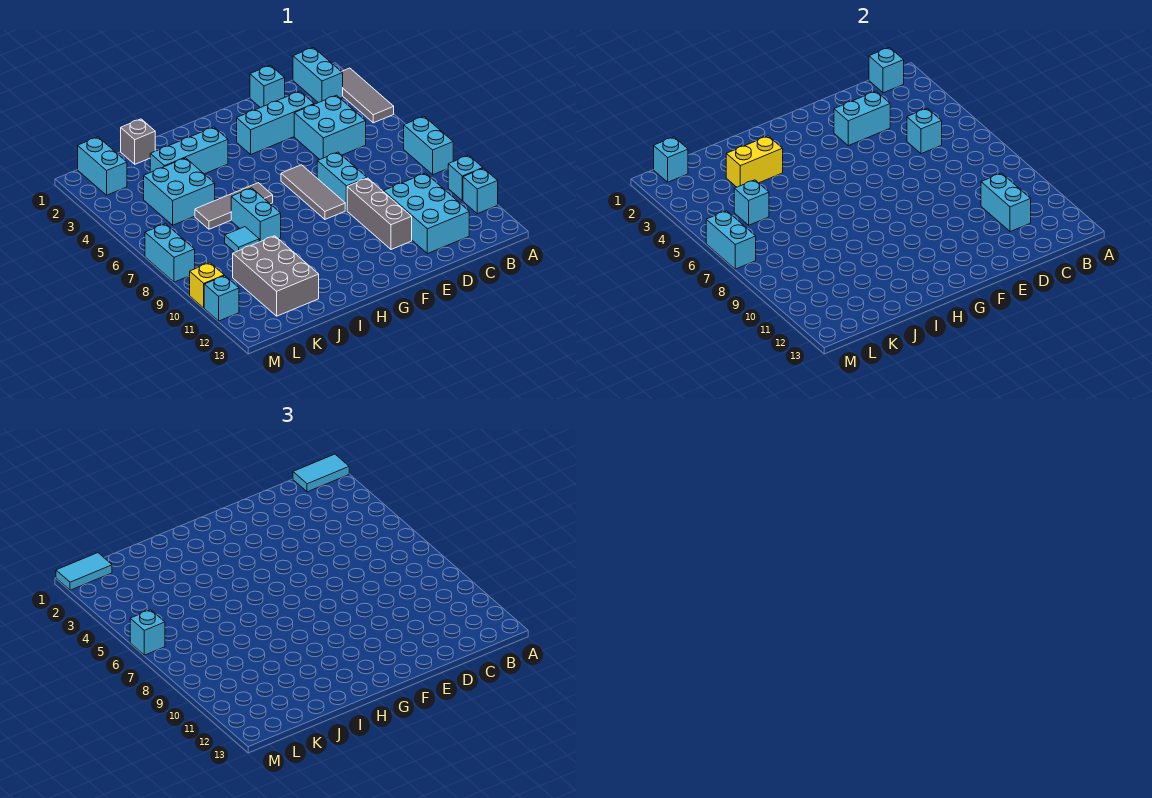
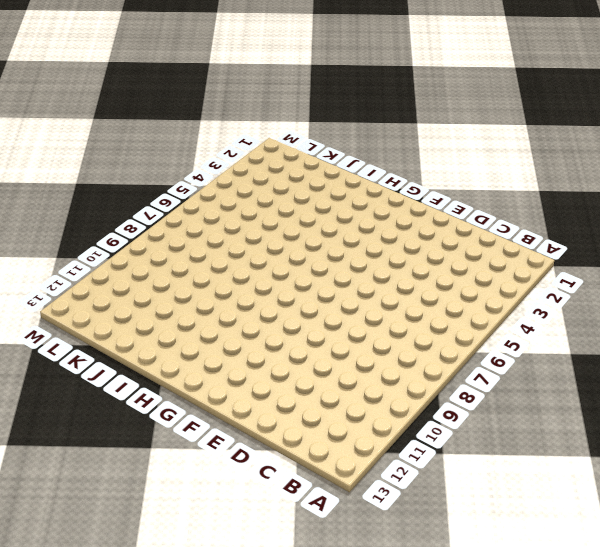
none -> grey 1x3 tile [342,68,394,123]
none -> cyan 1x2 brick [404,117,453,175]
none -> cyan 1x1 brick [448,155,483,201]
none -> cyan 1x1 brick [463,168,498,214]

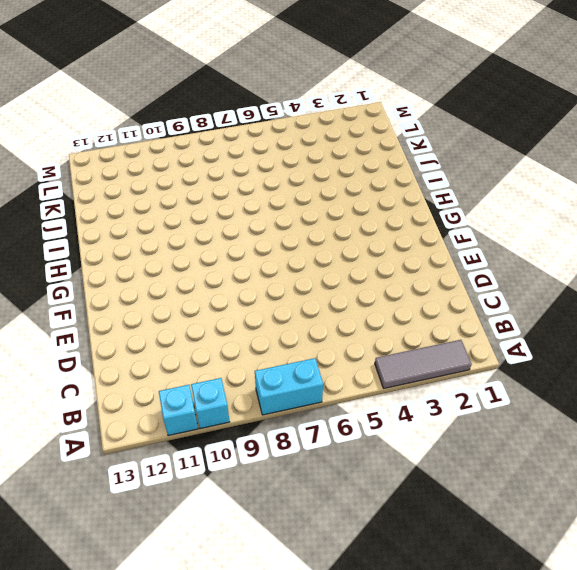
none -> cyan 1x2 brick [293,47,343,103]
none -> cyan 2x2 brick [294,95,366,159]
none -> cyan 2x3 brick [384,173,469,254]
none -> cyan 1x1 brick [250,65,285,108]

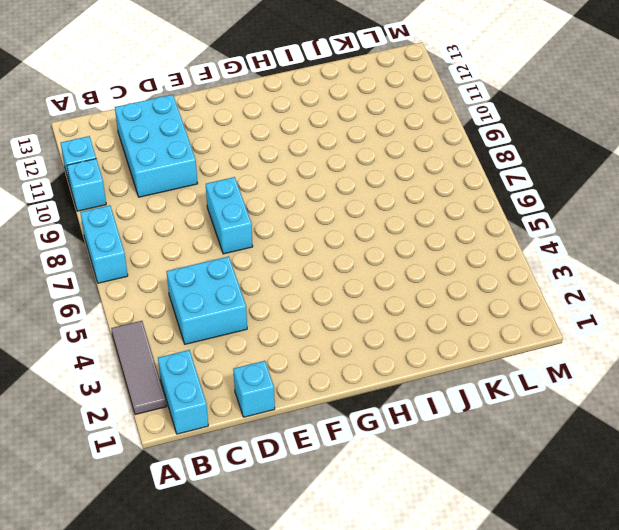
none -> cyan 1x3 brick [237,91,314,154]
none -> grey 1x3 brick [347,178,412,249]
none -> grey 1x3 tile [281,165,345,219]
none -> cyan 1x3 brick [150,127,228,174]

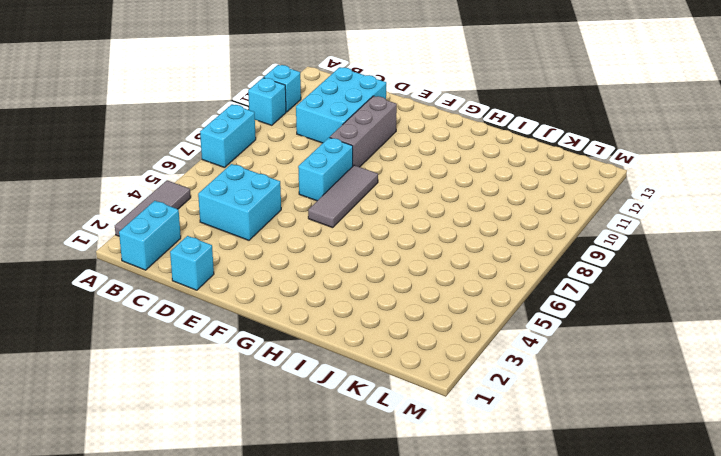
none -> cyan 1x3 brick [237,91,314,154]
none -> cyan 1x3 brick [150,127,228,174]
none -> grey 1x3 tile [195,183,273,229]
none -> cyan 1x2 brick [231,188,281,242]

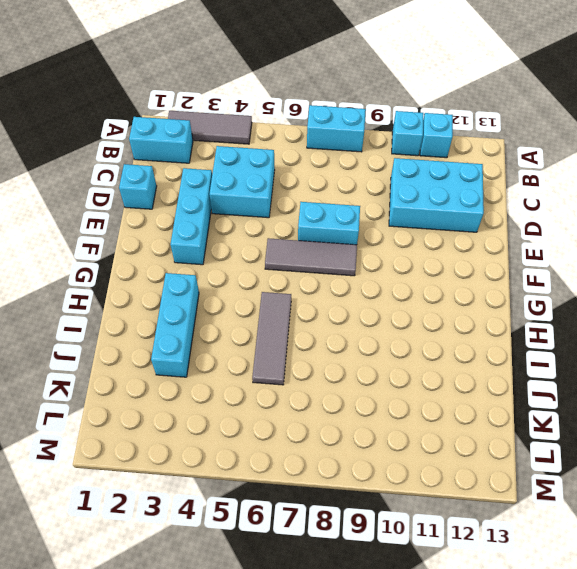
none -> grey 1x3 brick [347,178,412,249]
none -> cyan 1x2 brick [231,188,281,242]
none -> grey 1x1 brick [121,119,155,164]
none -> cyan 2x2 brick [144,158,215,225]

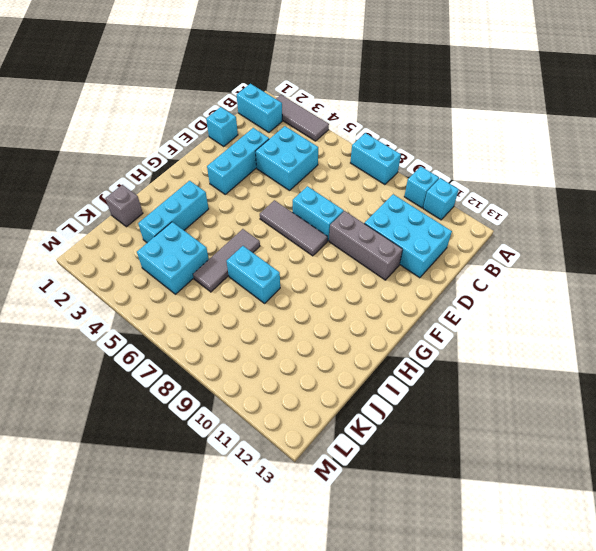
none -> cyan 1x1 tile [225,227,259,252]
none -> grey 2x3 brick [233,236,319,316]
none -> cyan 1x2 brick [78,137,127,195]
none -> cyan 1x2 brick [145,224,195,282]

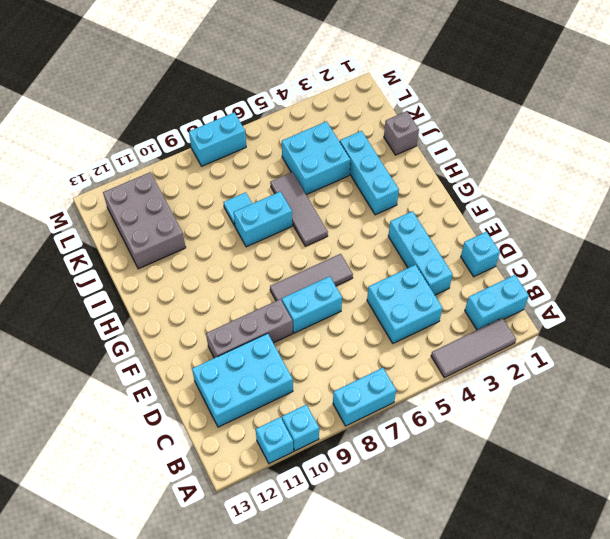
grey 2x3 brick [103,172,186,269] -> grey 2x3 brick turned to [233,236,319,316]
none -> cyan 1x2 brick [78,137,127,195]
none -> yellow 1x1 brick [190,263,224,308]
none -> cyan 1x1 brick [204,276,239,321]
none -> cyan 1x1 brick [869,47,904,93]

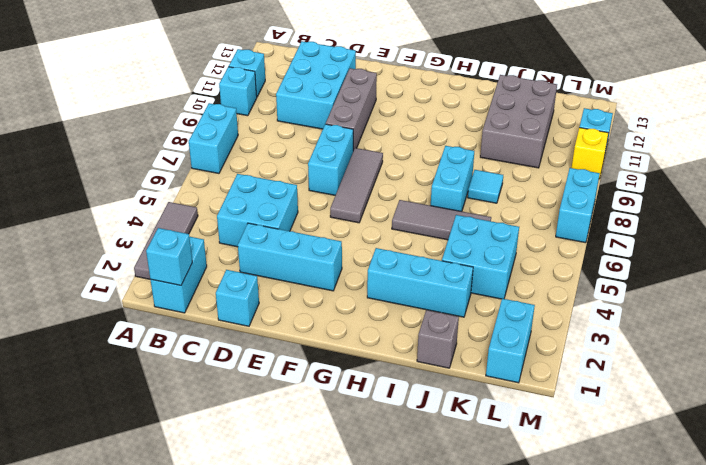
none -> cyan 1x1 brick [907,108,942,154]
none -> cyan 1x2 brick [981,173,1031,232]
none -> cyan 1x2 brick [834,91,890,146]
none -> yellow 1x2 brick [726,136,783,187]

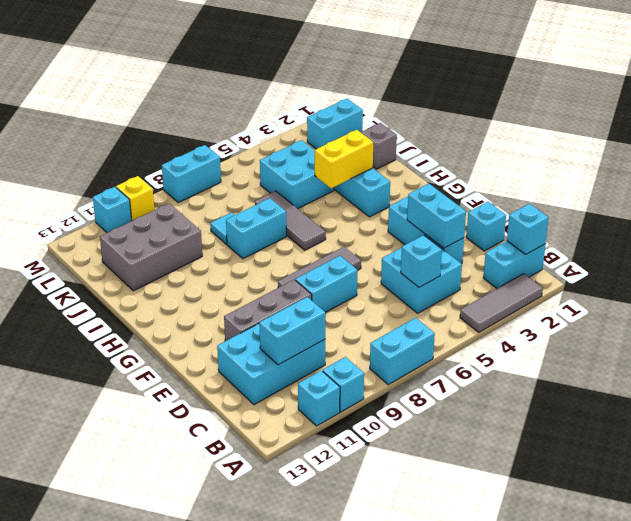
yellow 1x2 brick [315,130,373,188] -> yellow 1x2 brick turned to [726,136,783,187]
none -> cyan 1x1 brick [734,180,769,225]
none -> cyan 1x1 brick [654,137,688,182]
none -> cyan 1x2 brick [706,211,756,269]
none -> cyan 1x2 tile [293,454,349,492]

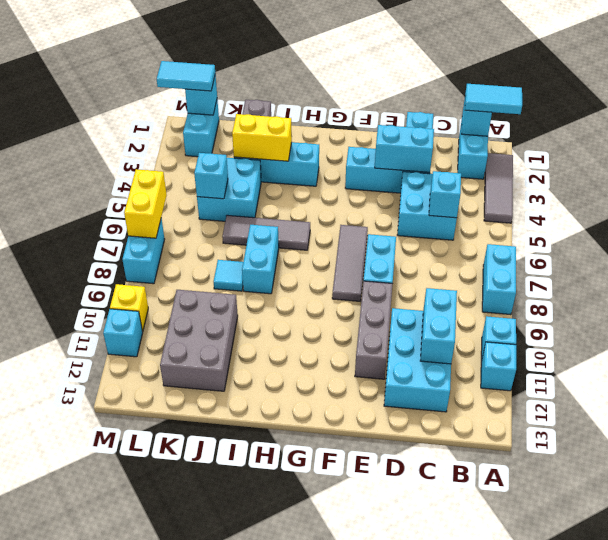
yellow 1x2 brick [124,169,167,238] -> cyan 1x2 brick [706,211,756,269]
none -> cyan 1x1 brick [130,610,165,655]

